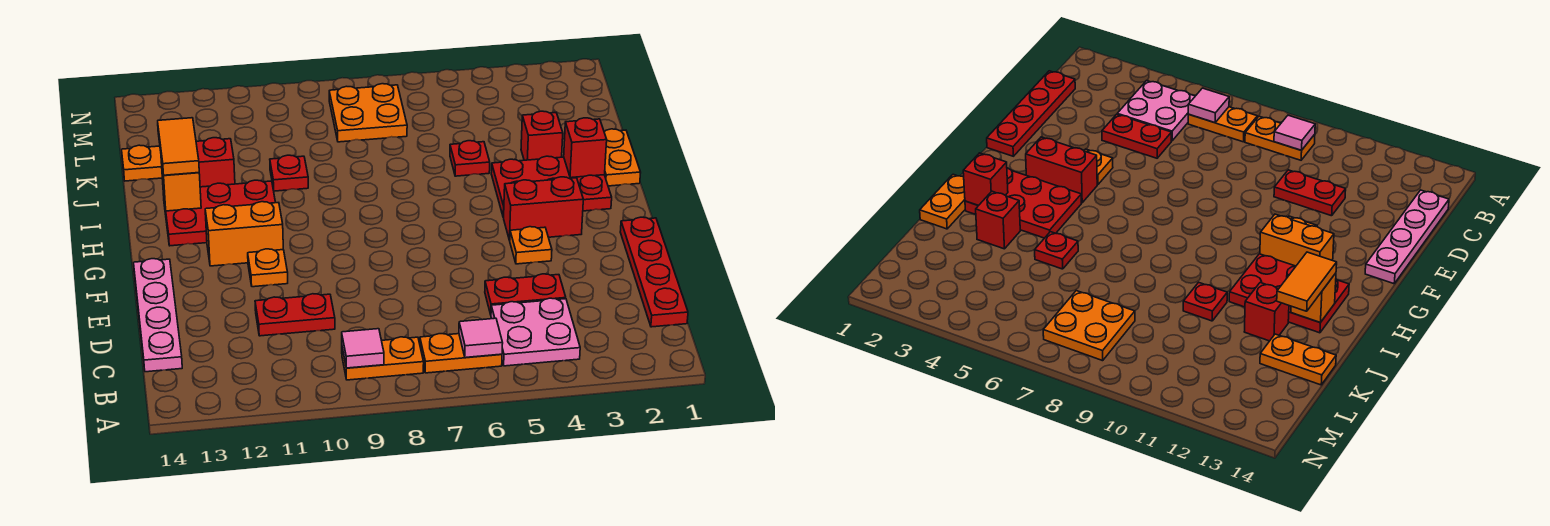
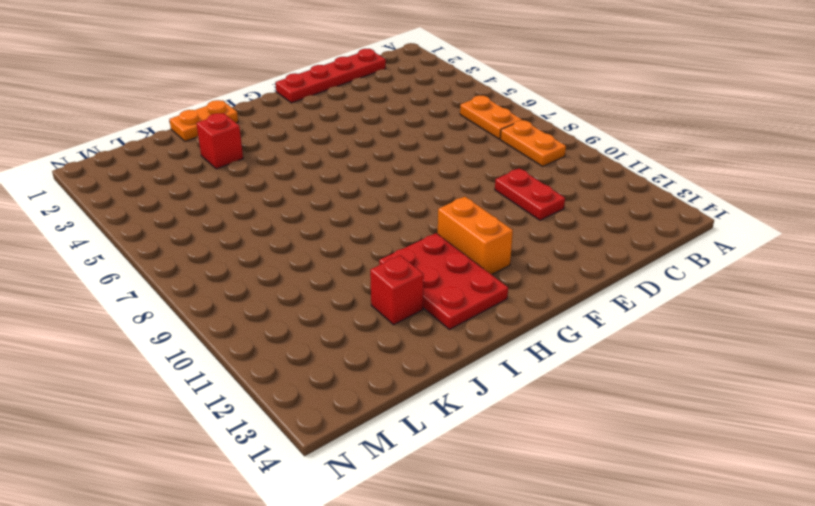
none -> pink 2x2 plate [491,298,580,366]
none -> pink 1x4 plate [134,259,182,372]
none -> red 1x2 plate [485,274,566,314]

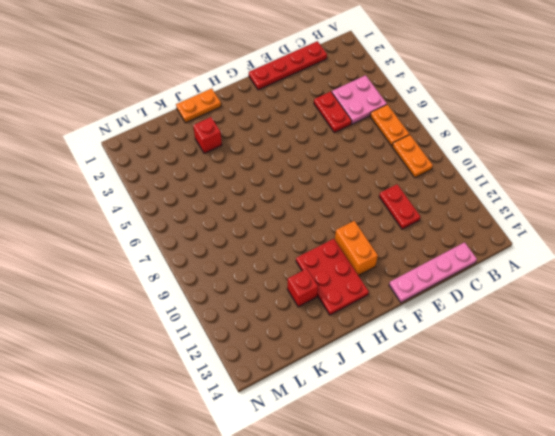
none -> orange 1x1 plate [510,227,552,264]
none -> orange 1x1 plate [248,249,288,287]
none -> red 1x2 brick [503,177,583,240]

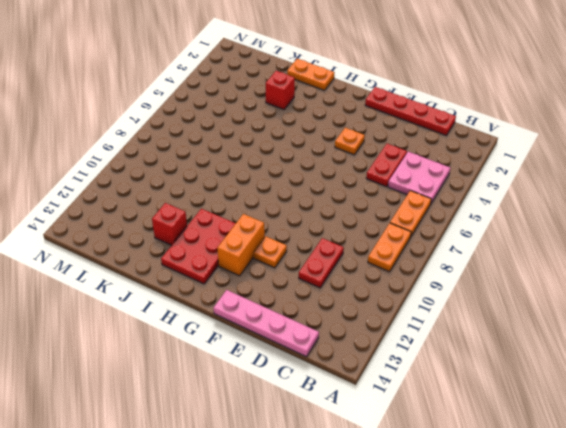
none -> red 1x2 brick [503,177,583,240]
none -> red 2x3 plate [491,156,612,217]
none -> red 1x1 plate [450,141,490,176]

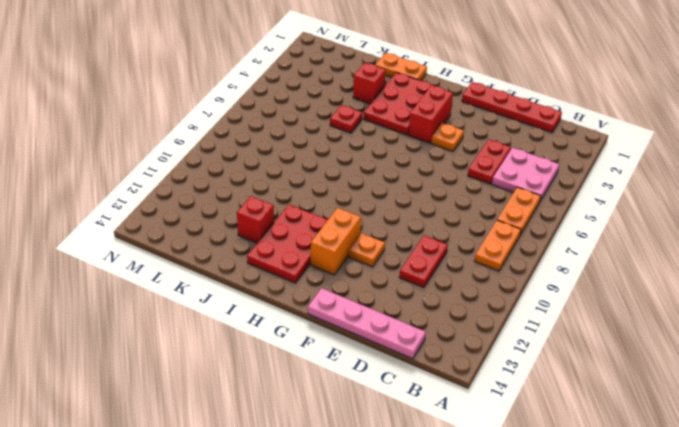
none -> red 1x1 plate [270,155,308,191]
none -> orange 1x2 plate [122,145,162,181]
none -> orange 2x2 plate [329,84,407,142]

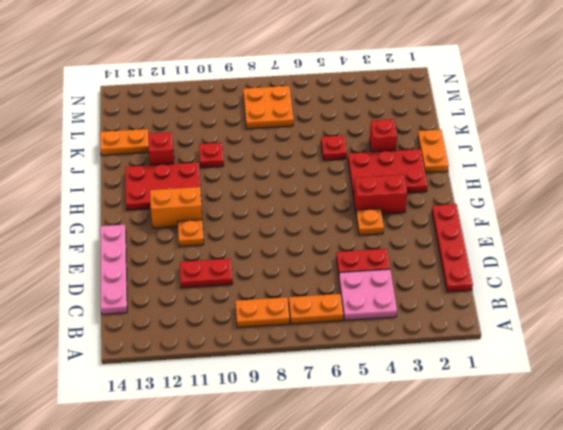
none -> pink 1x1 tile [459,318,503,358]
none -> pink 1x1 tile [342,329,384,368]
none -> red 1x1 brick [564,118,607,178]

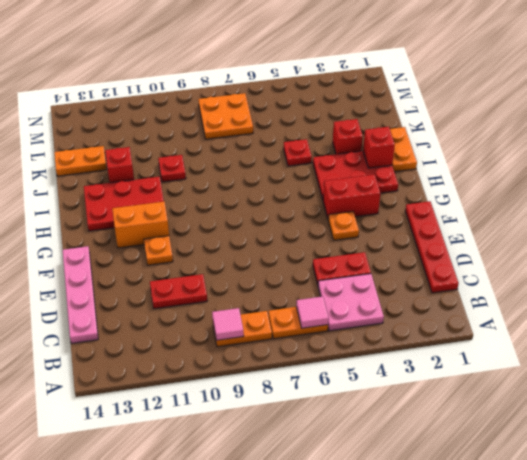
none -> orange 1x1 brick [161,159,201,211]
none -> orange 1x2 tile [158,118,199,175]

